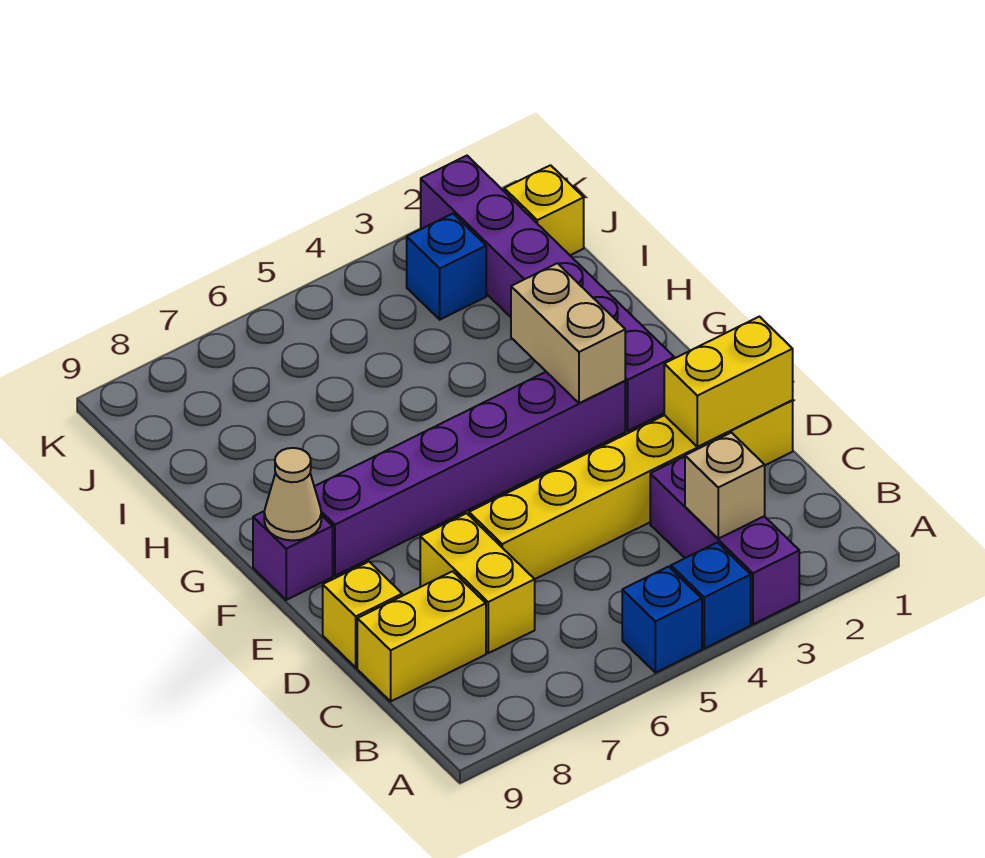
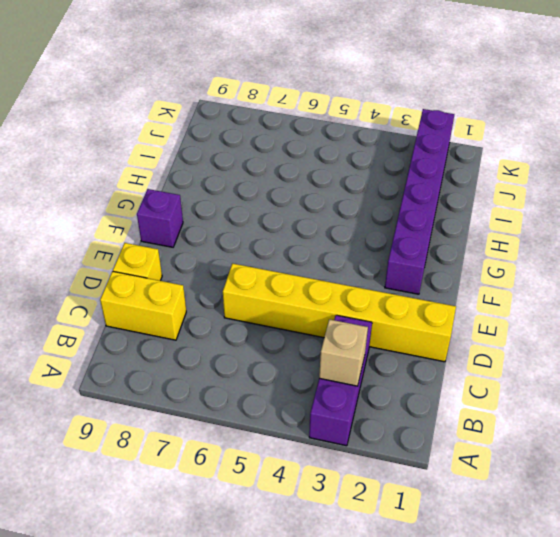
none -> blue 1x1 brick [671,542,751,648]
none -> blue 1x1 brick [622,567,702,673]
none -> yellow 1x2 brick [420,513,535,653]

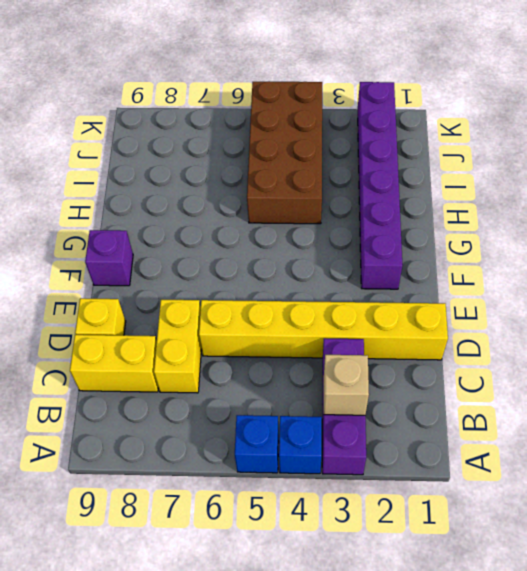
brown 2x4 brick [247,81,322,224] -> none
none -> purple 1x6 brick [314,372,625,576]
none -> yellow 1x1 brick [504,165,584,255]
none -> blue 1x1 brick [407,214,486,320]

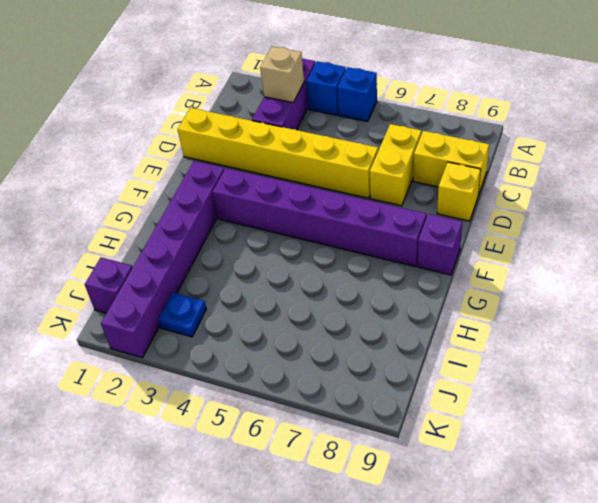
purple 1x1 brick [85,257,133,313] -> yellow 1x1 brick [504,165,584,255]
blue 1x1 plate [158,293,206,337] -> blue 1x1 brick [407,214,486,320]
none -> yellow 1x2 brick [664,317,793,447]
none -> tan 1x2 brick [511,263,625,403]
none -> tan 1x1 cone [264,448,321,541]

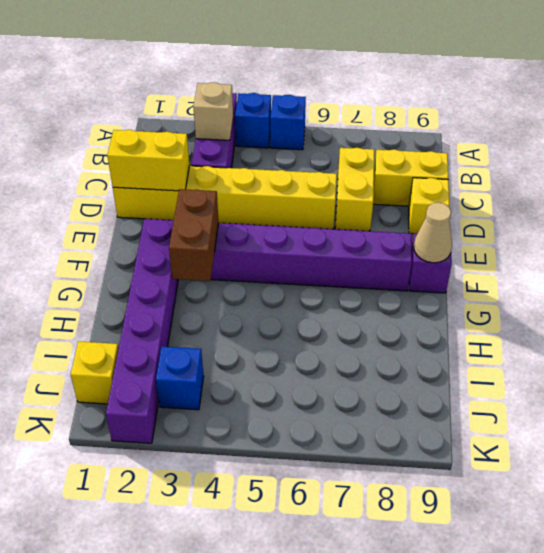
brown 1x2 brick [169,189,219,281] -> tan 1x2 brick [511,263,625,403]

